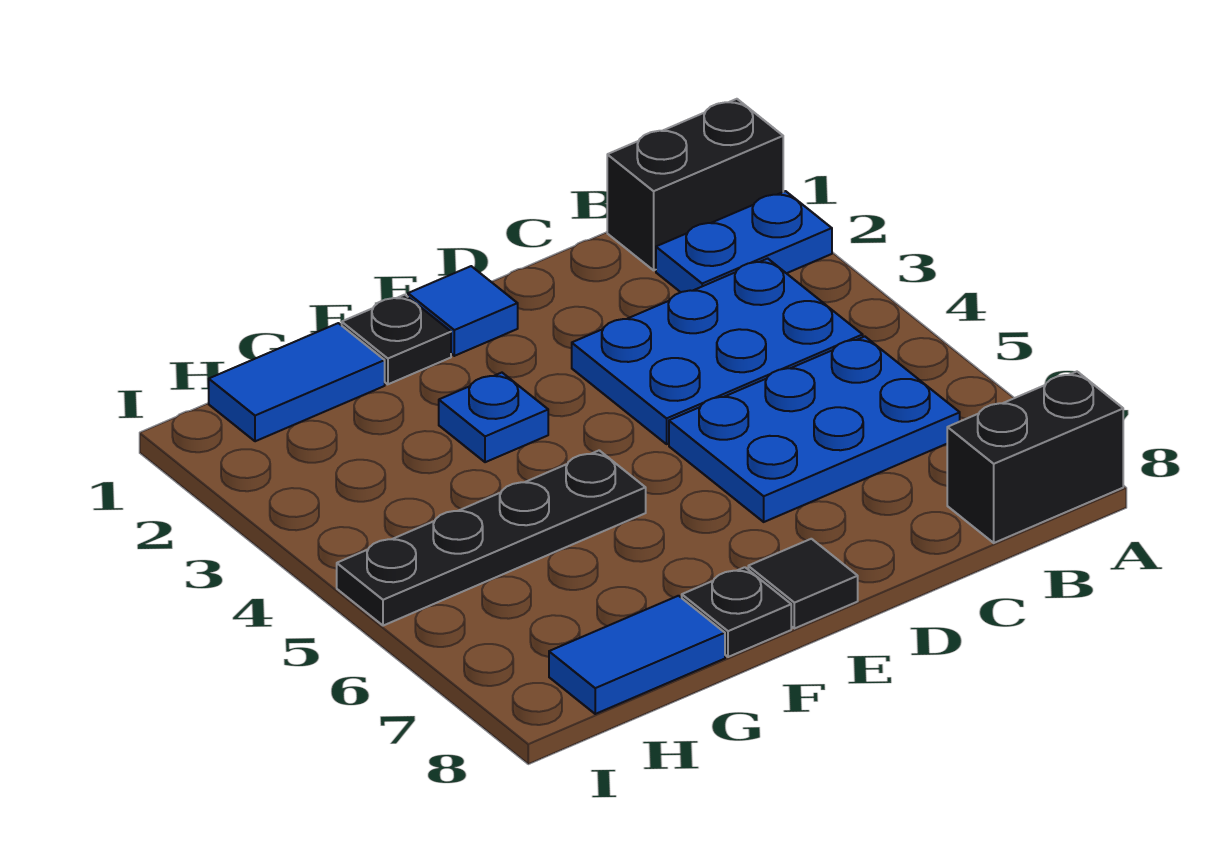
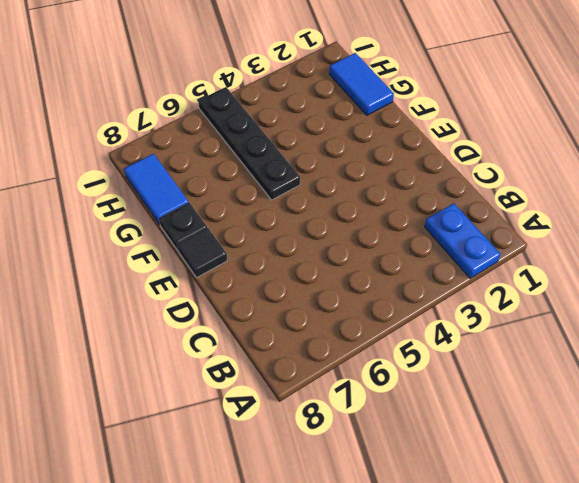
none -> black 1x2 brick [607,99,783,270]
none -> black 1x2 brick [947,372,1123,543]
none -> blue 2x3 plate [572,259,863,444]

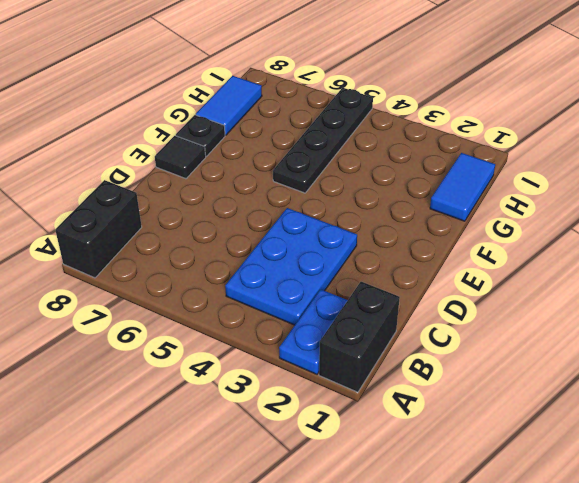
none -> blue 2x3 plate [669,337,960,522]
none -> blue 1x1 tile [408,266,518,356]
none -> black 1x1 plate [342,295,451,384]

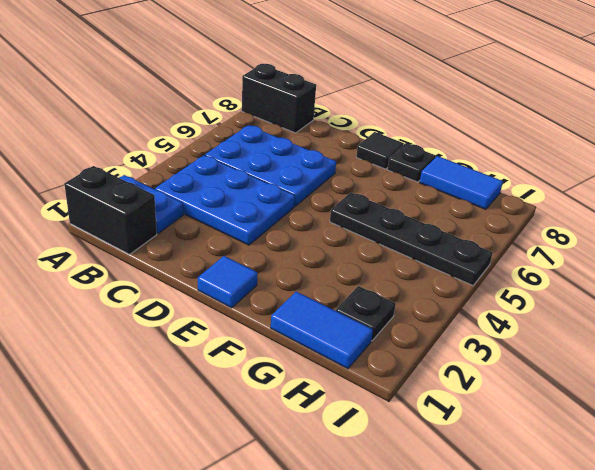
black 1x1 plate [336,286,396,341] -> black 1x1 plate moved to [342,295,451,384]
none -> blue 1x1 plate [439,373,548,462]

